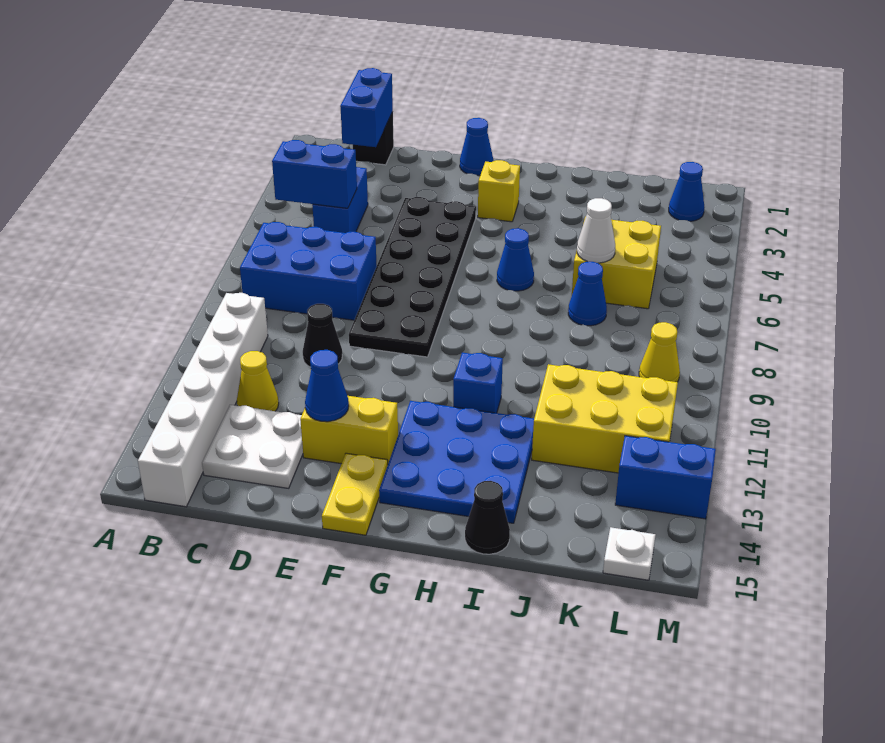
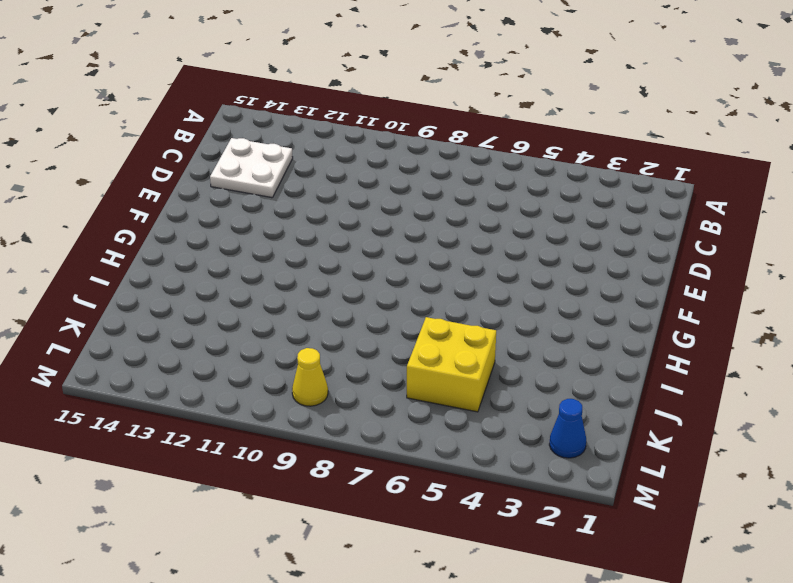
none -> blue 2x3 brick [240,222,377,320]
none -> white 1x6 brick [138,293,268,507]
none -> black 1x1 brick [353,112,394,165]

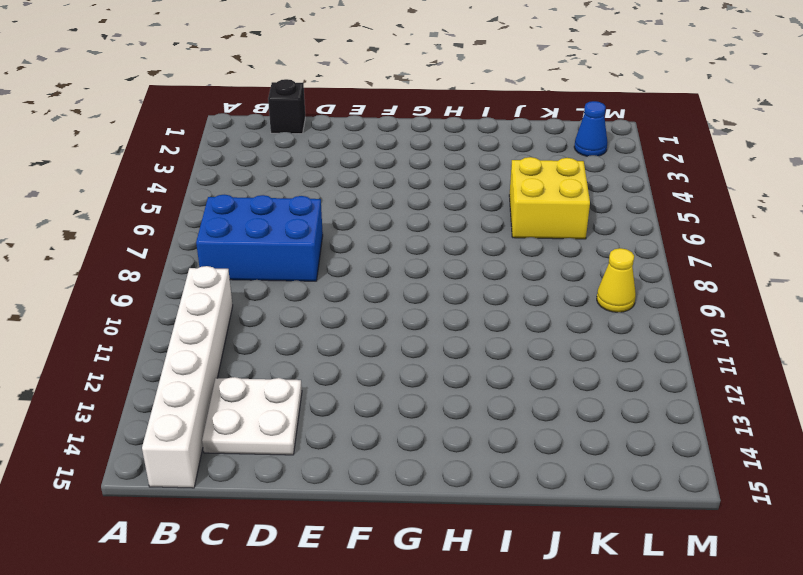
none -> blue 1x2 brick [312,167,368,233]
none -> yellow 1x1 cone [237,351,279,411]
none -> black 1x1 cone [303,304,342,367]

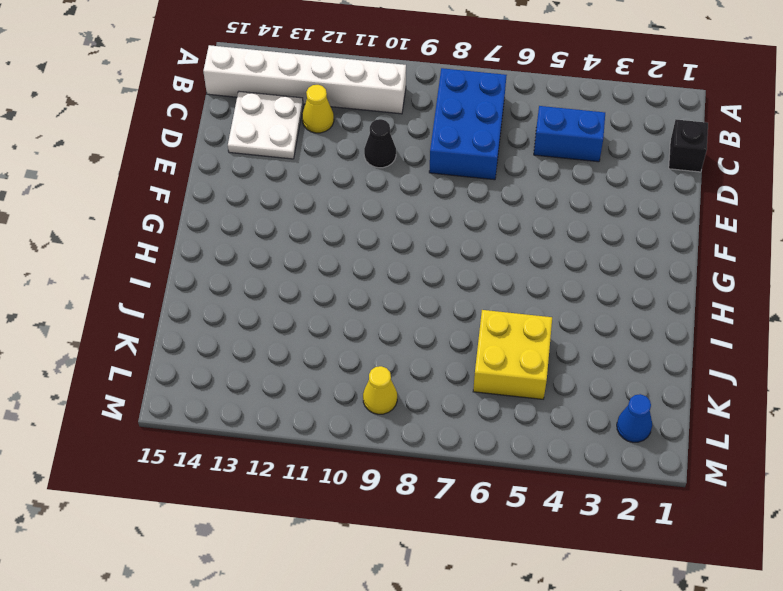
none -> black 2x6 plate [349,197,476,357]
none -> yellow 1x2 brick [300,396,398,464]
none -> blue 1x1 cone [460,118,493,175]

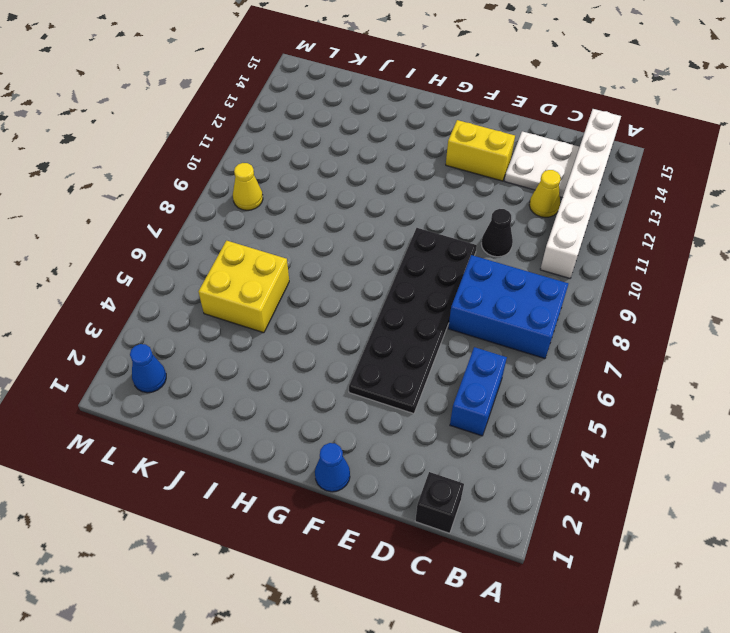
none -> yellow 1x2 plate [322,453,388,535]
none -> yellow 1x1 brick [478,160,520,222]
none -> blue 3x3 plate [379,401,534,523]

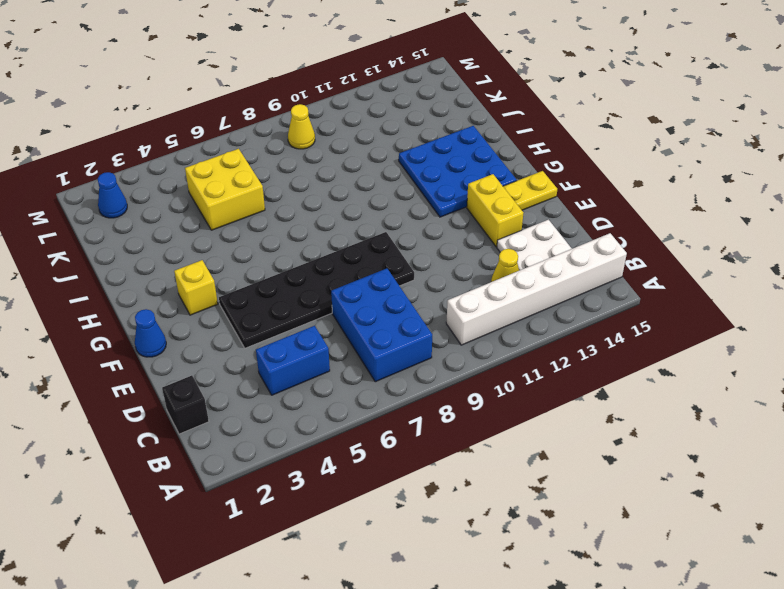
none -> black 1x1 cone [303,304,342,367]
none -> blue 1x1 cone [497,228,534,291]
none -> blue 1x1 brick [453,353,503,413]

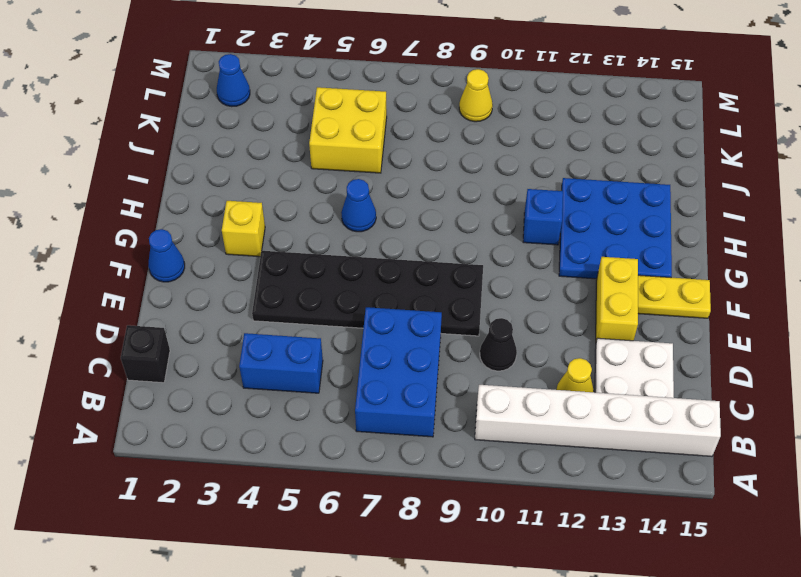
none -> black 1x1 cone [465,481,510,554]
none -> blue 1x1 cone [568,262,607,326]
none -> yellow 2x3 brick [532,364,678,473]

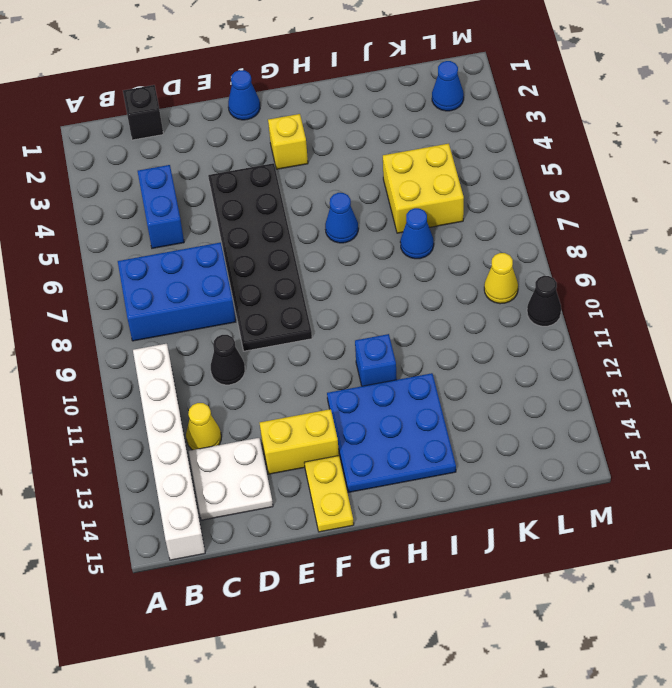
black 1x1 cone [527,276,561,326] -> black 1x1 cone moved to [465,481,510,554]
none -> yellow 2x3 brick [532,364,678,473]
none -> blue 1x2 brick [615,436,716,519]
none -> white 1x1 plate [603,527,655,580]

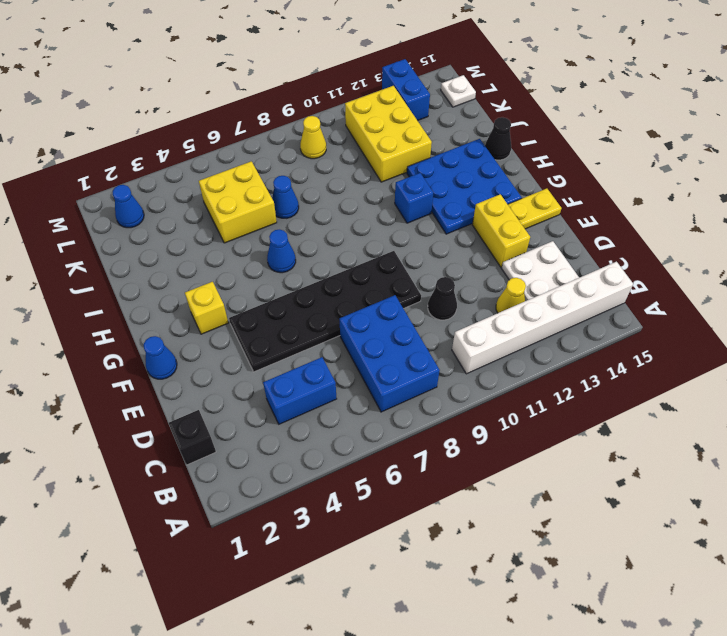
none -> blue 1x2 brick [272,140,357,208]
none -> blue 1x2 brick [340,68,393,147]
none -> blue 1x1 cone [305,350,349,422]

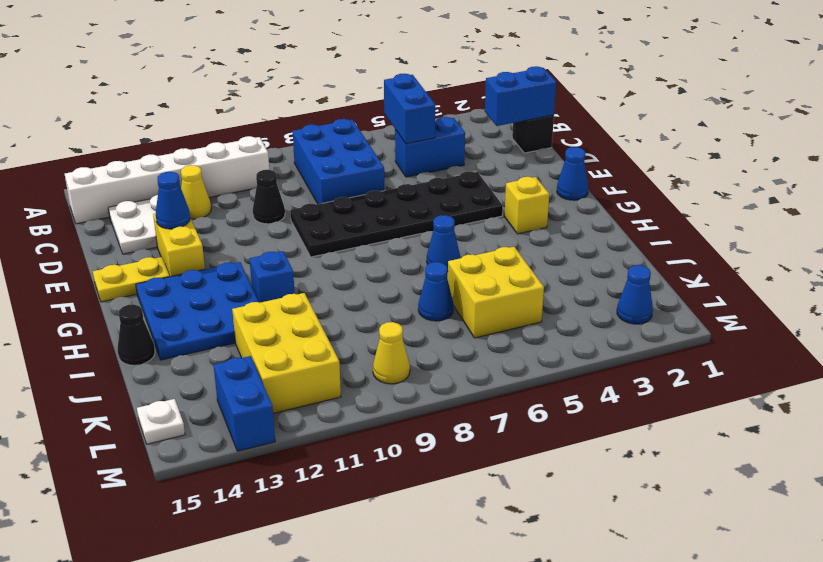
none -> white 1x1 cone [577,198,615,263]

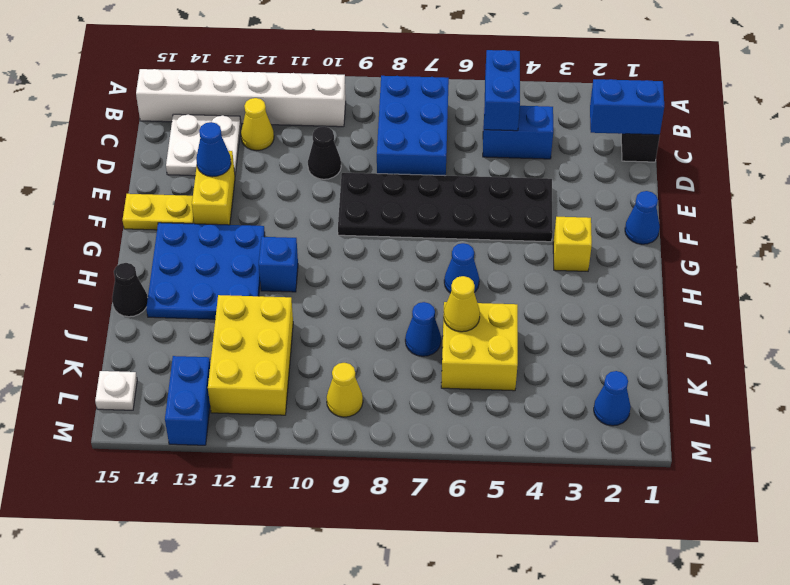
yellow 1x1 cone [443,276,480,332] -> white 1x1 cone [577,198,615,263]

